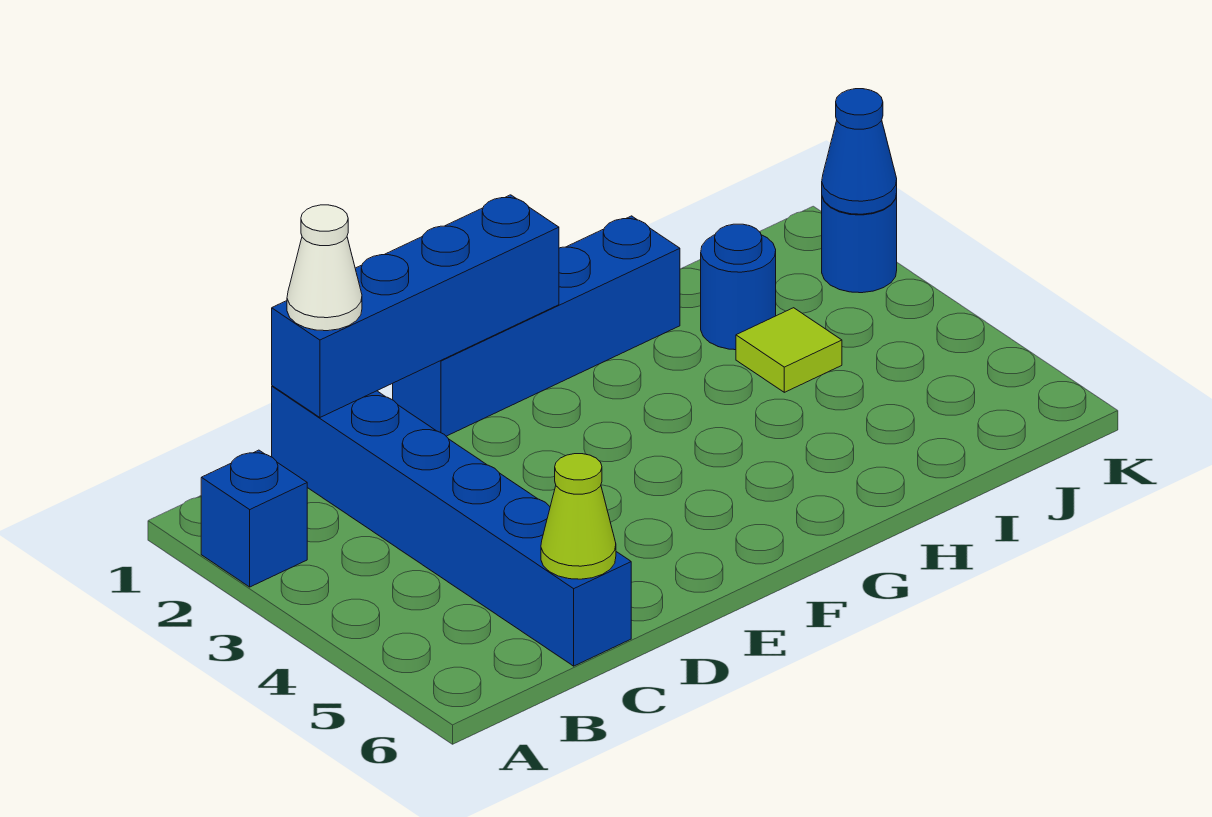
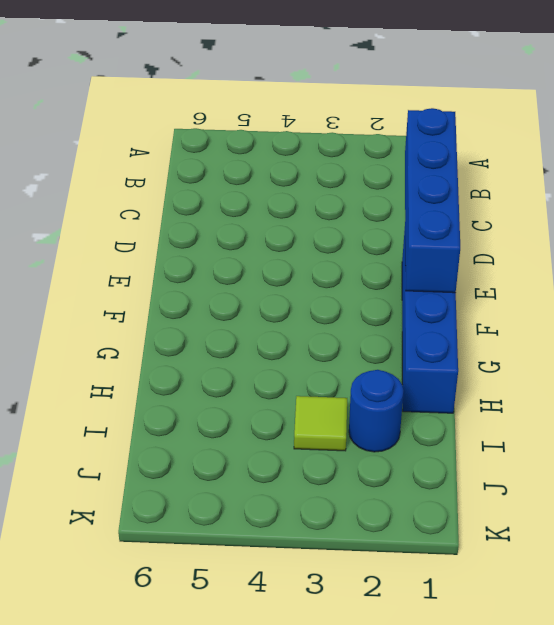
none -> blue 1x1 brick [201,450,307,587]
none -> blue 1x6 brick [272,386,631,666]

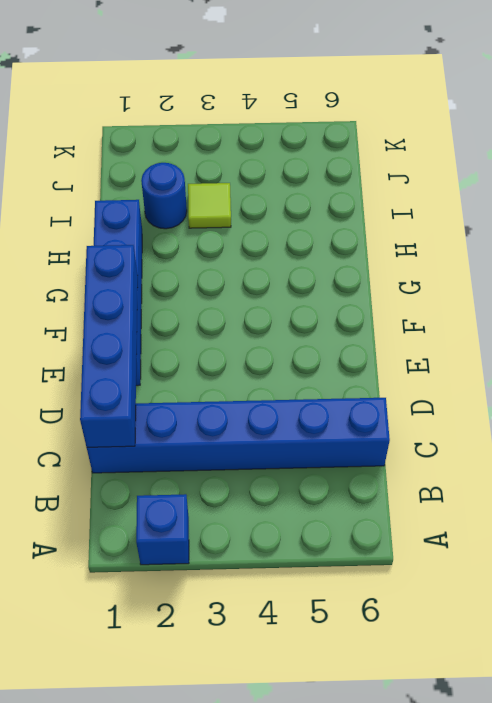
none -> blue 1x1 round brick [822,194,897,293]
none -> lime 1x1 cone [541,454,616,579]

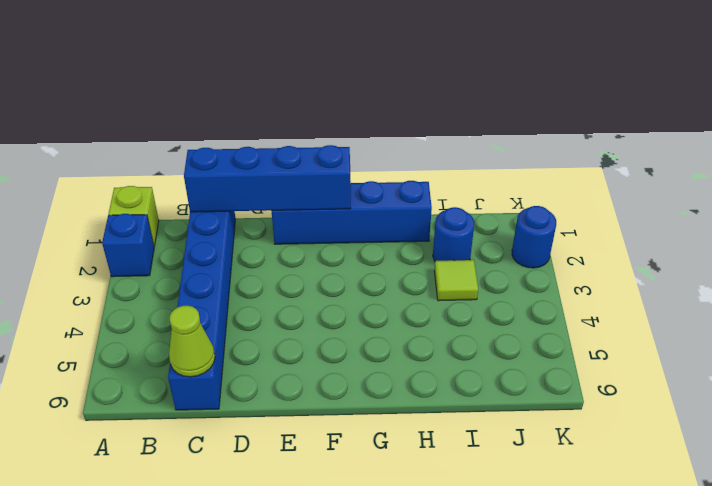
lime 1x1 brick [108,186,159,246] -> none
none -> blue 1x1 cone [822,89,897,214]
none -> white 1x1 cone [287,205,362,331]

